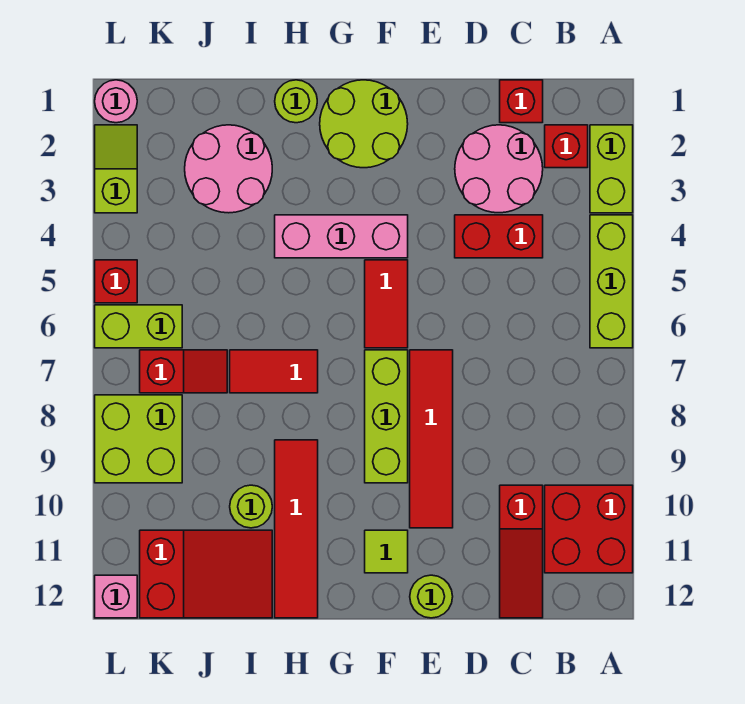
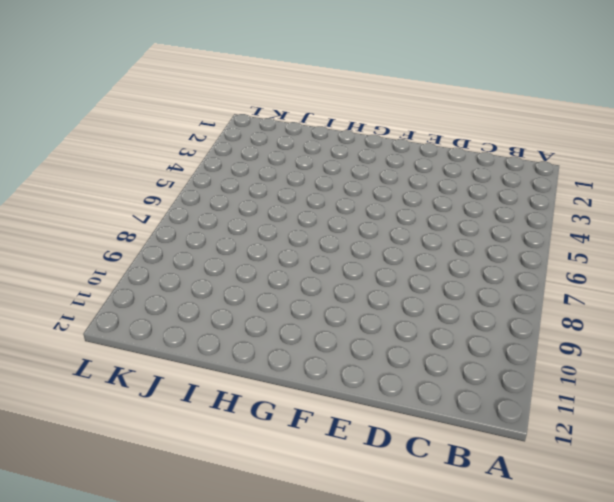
none -> lime 1x2 brick [590,125,633,213]
none -> lime 1x3 brick [590,215,633,348]
none -> red 2x2 brick [545,485,633,573]

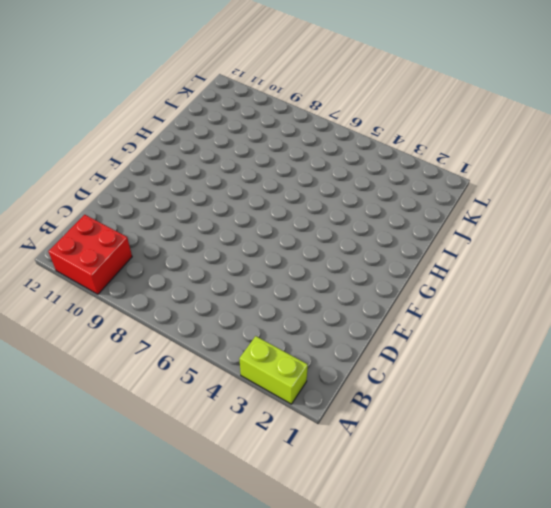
none -> lime 1x3 brick [590,215,633,348]
none -> red 1x1 brick [545,125,588,168]
none -> red 1x1 brick [500,80,543,123]

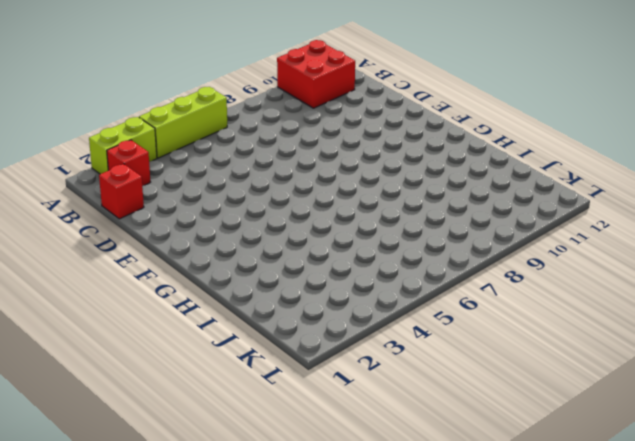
none -> pink 2x2 round brick [455,125,543,213]
none -> red 1x2 brick [455,215,543,258]
none -> red 1x3 slope [500,485,543,618]

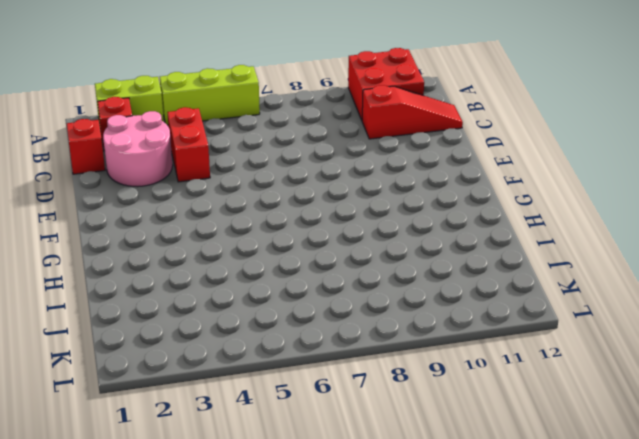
none -> red 1x4 tile [410,350,453,528]
none -> lime 1x1 round brick [410,575,453,618]
none -> lime 2x2 round brick [320,80,408,168]

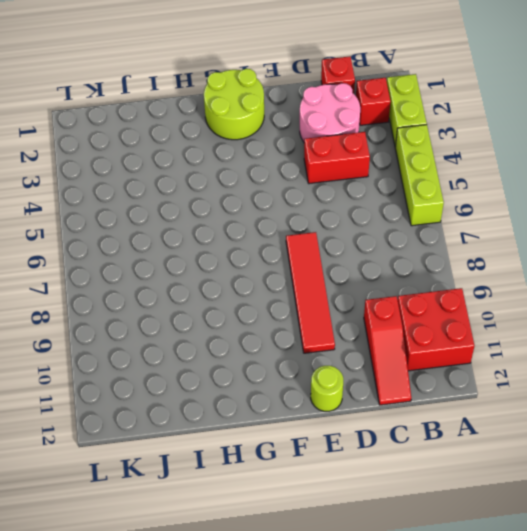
none -> pink 1x3 brick [275,215,408,258]
none -> red 1x2 tile [365,260,408,348]
none -> lime 1x3 brick [365,350,408,483]

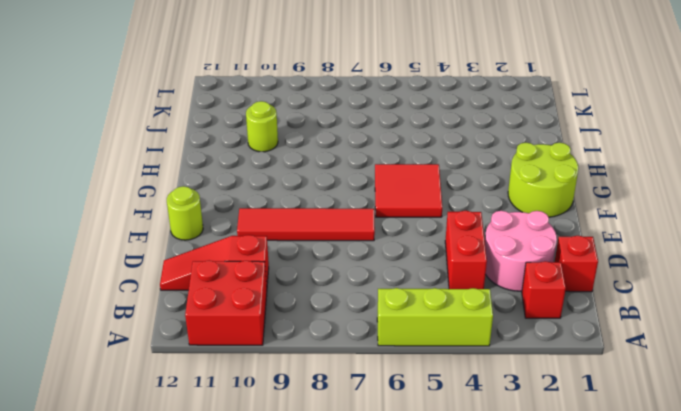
red 2x2 tile [375,164,442,217] -> red 1x2 tile [365,260,408,348]
none -> lime 1x2 brick [590,125,633,213]
none -> pink 1x3 brick [275,215,408,258]
none -> lime 1x3 brick [365,350,408,483]

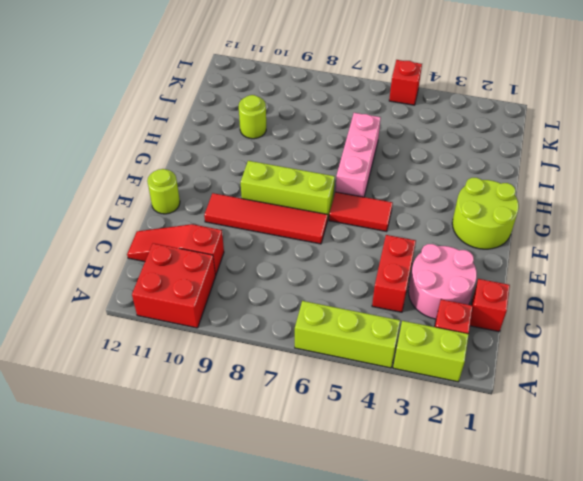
pink 1x3 brick [336,113,381,197] -> pink 1x3 brick moved to [275,215,408,258]
none -> lime 1x1 tile [365,530,408,573]
none -> lime 1x1 round brick [275,80,317,123]
none -> red 1x2 tile [230,350,318,393]

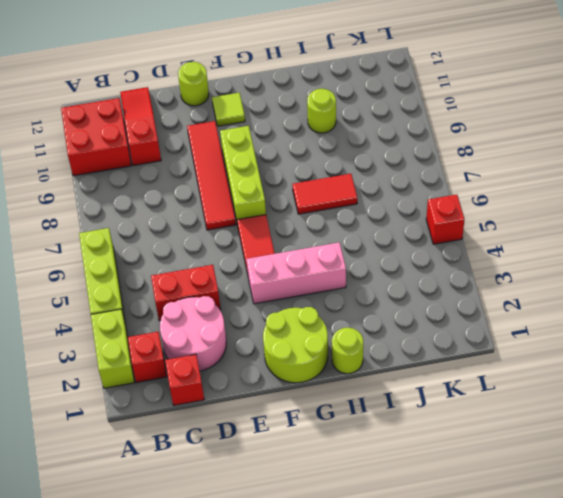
none -> red 1x4 tile [275,440,318,618]
none -> pink 2x2 round brick [185,125,272,213]
none -> red 2x3 slope [140,530,272,618]

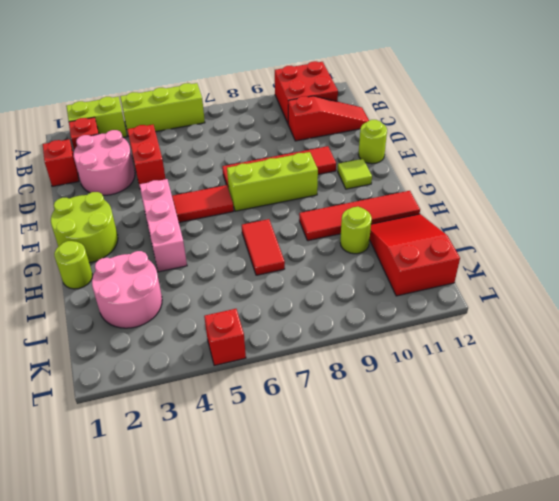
none -> red 1x2 slope [140,350,227,393]
none -> lime 1x2 brick [95,305,182,348]
none -> lime 2x2 brick [95,395,182,483]

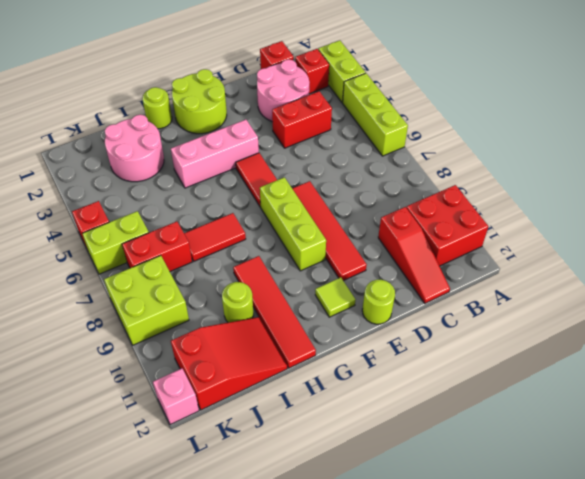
red 1x2 brick [122,222,192,271] -> red 1x2 slope [140,350,227,393]
none -> pink 1x1 round brick [95,80,137,123]
none -> lime 1x2 slope [95,125,137,213]

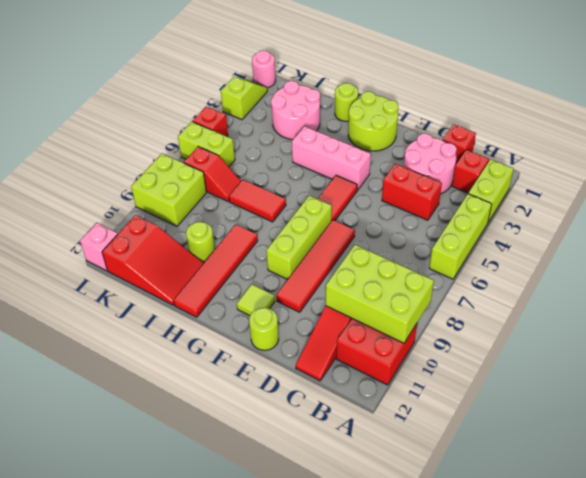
lime 2x3 brick [326,245,434,343] -> none

